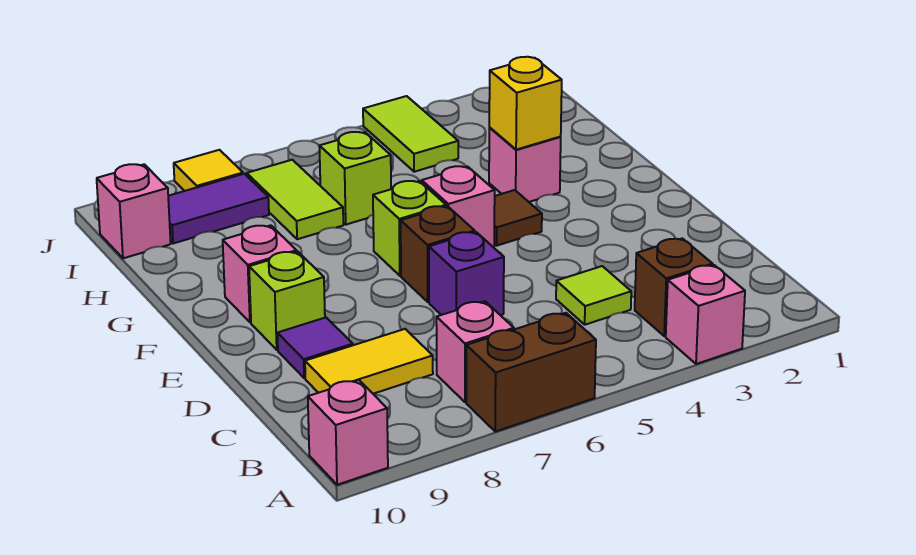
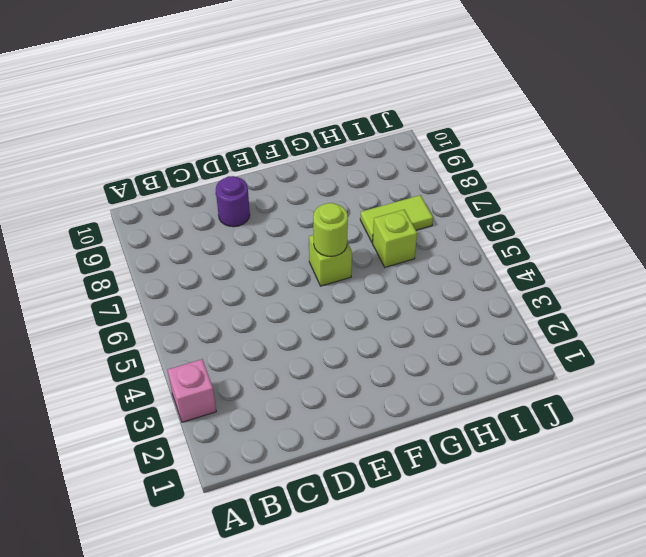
purple 1x1 round brick [216,176,250,227] -> purple 1x1 tile [277,318,353,378]
lime 1x1 round brick [313,203,348,257] -> none
none -> brown 1x2 brick [466,313,596,432]
none -> pink 1x1 brick [308,380,388,485]
none -> brown 1x1 brick [635,238,713,336]

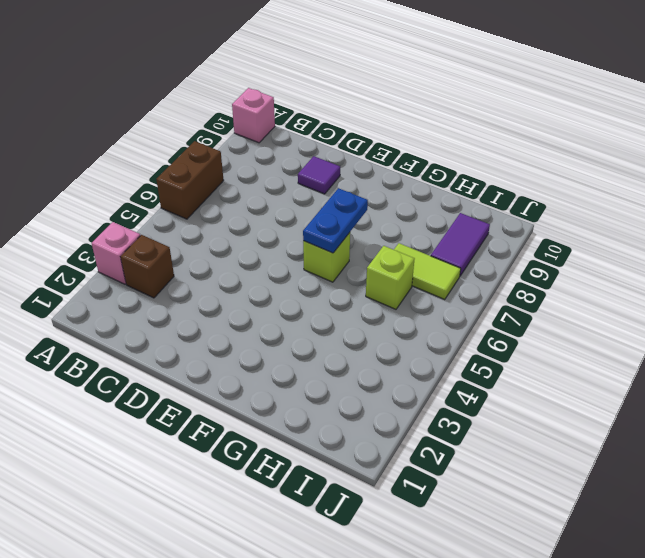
blue 1x2 plate [303,188,368,253] -> none
none -> pink 1x1 brick [436,301,514,402]
none -> lime 1x1 tile [556,266,631,325]
none -> yellow 1x2 tile [305,329,433,394]

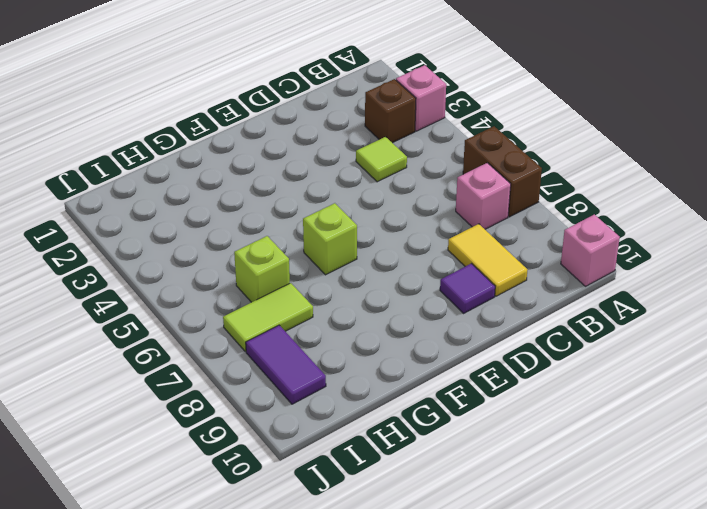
none -> purple 1x1 brick [429,232,504,315]
none -> brown 1x1 brick [401,206,475,302]
none -> lime 1x1 brick [249,252,325,350]

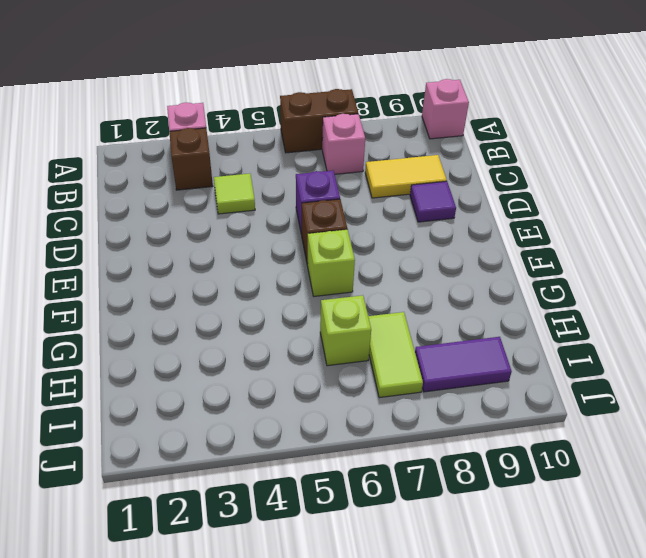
none -> lime 1x1 brick [249,252,325,350]
none -> brown 1x1 tile [494,190,542,246]
none -> pink 1x1 brick [422,166,495,247]

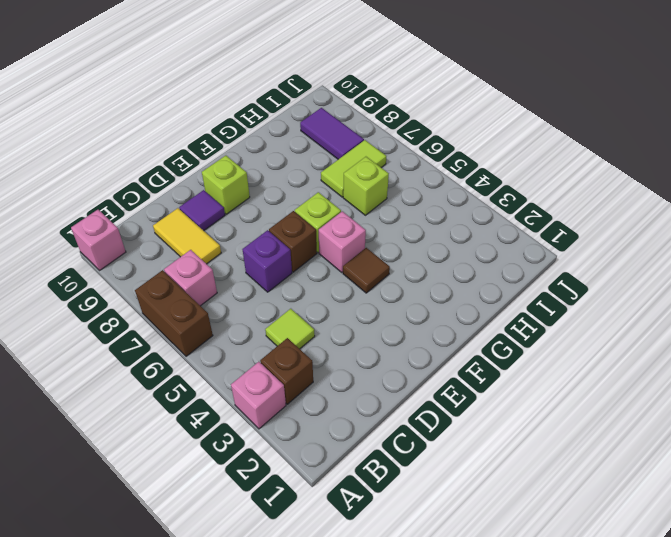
none -> pink 1x1 brick [223,225,297,322]
none -> pink 1x1 brick [489,128,561,202]
none -> lime 1x2 tile [363,96,458,172]

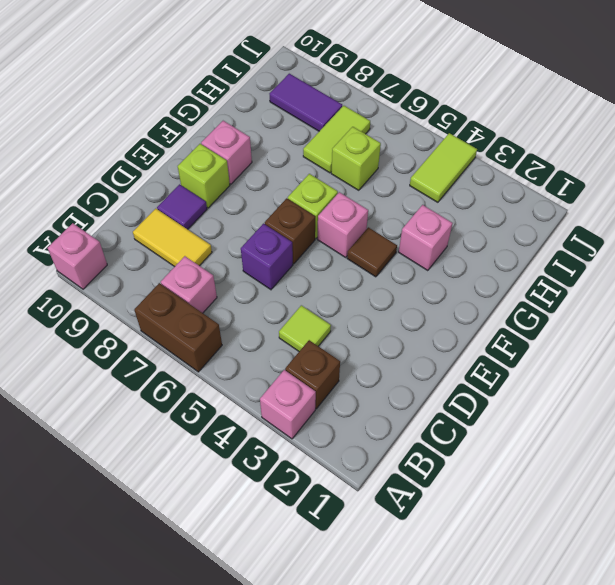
none -> pink 1x1 brick [97,164,171,258]
none -> yellow 1x1 tile [174,150,243,191]
none -> yellow 1x1 brick [489,57,562,150]

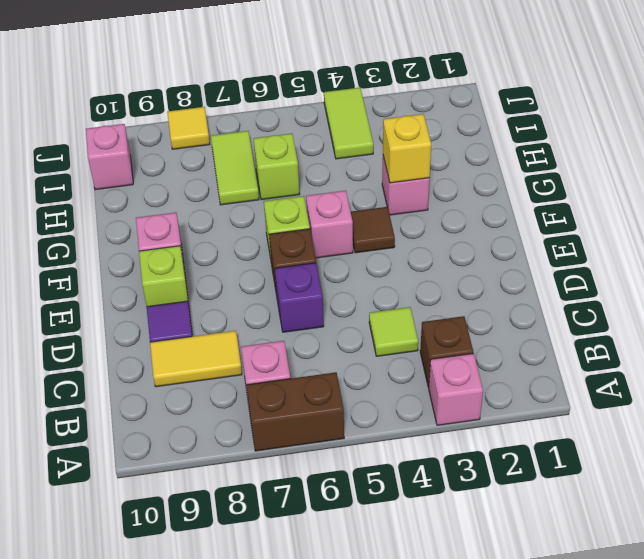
none -> pink 1x1 brick [308,380,388,485]
none -> purple 1x2 tile [168,174,269,243]

